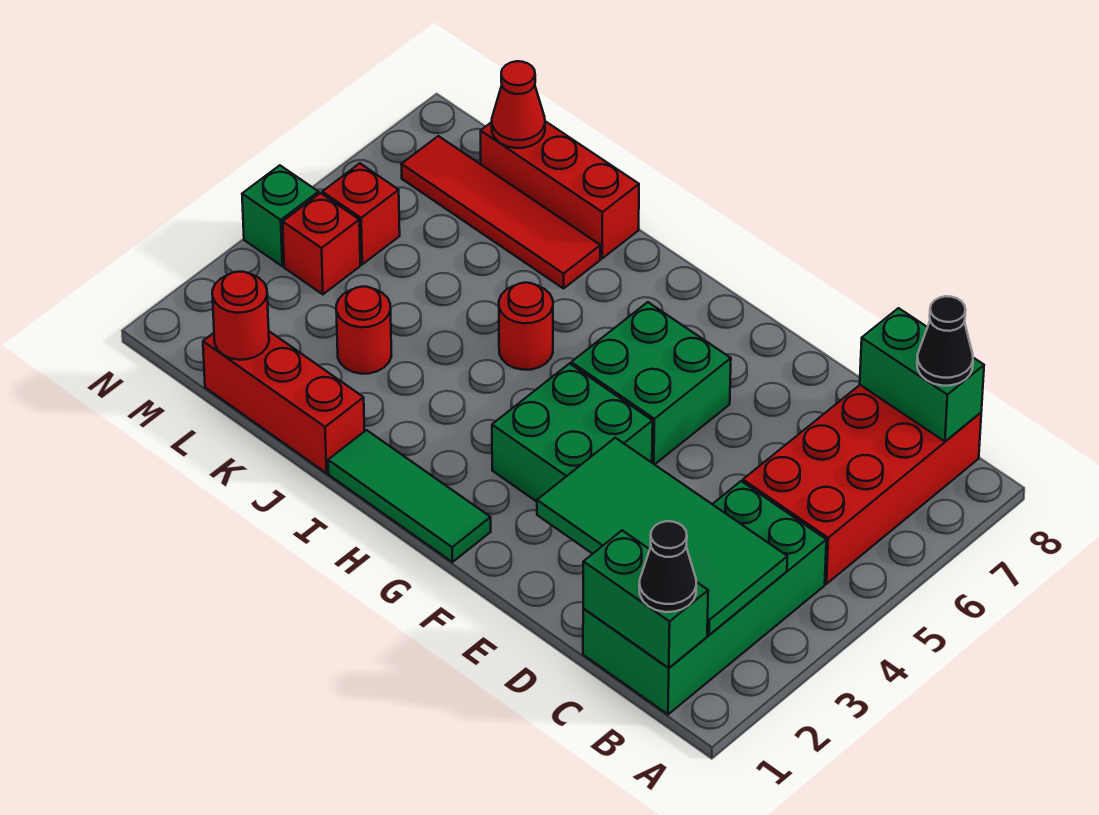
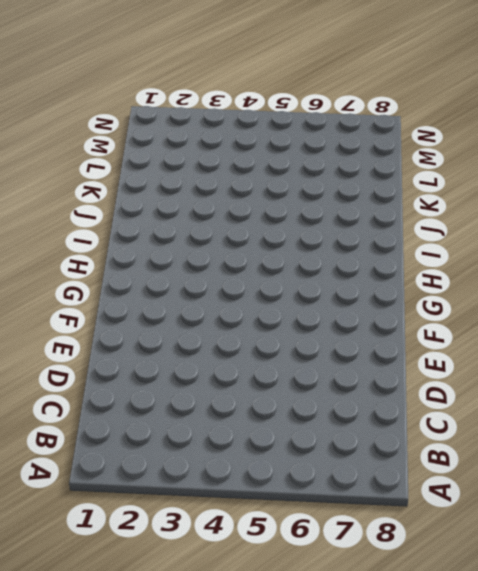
none -> green 2x4 brick [583,481,826,714]
none -> red 2x4 brick [743,385,981,584]
none -> green 2x2 brick [492,364,653,502]

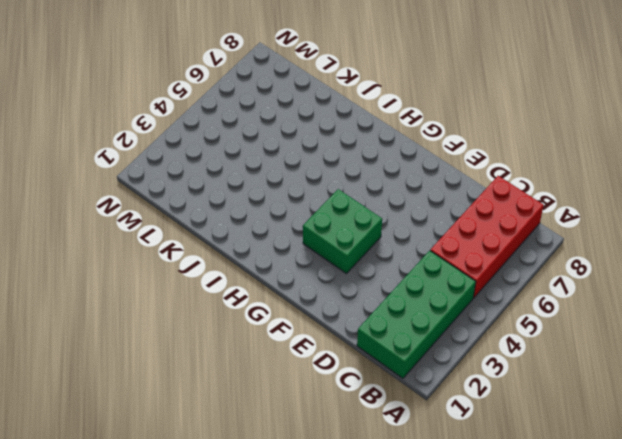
none -> green 2x2 brick [571,302,731,465]
none -> green 1x3 tile [328,430,491,562]
none -> red 1x1 round brick [499,283,553,370]

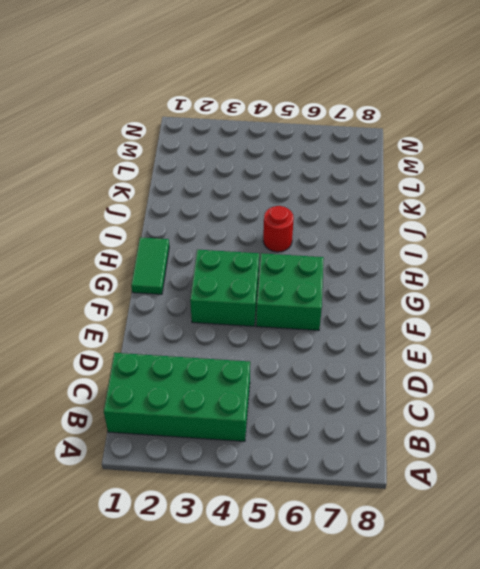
green 1x2 tile [131,237,169,294] -> green 1x3 tile [328,430,491,562]
none -> red 2x4 brick [743,385,981,584]
none -> red 1x3 brick [203,331,364,473]
none -> red 1x4 tile [401,136,600,289]

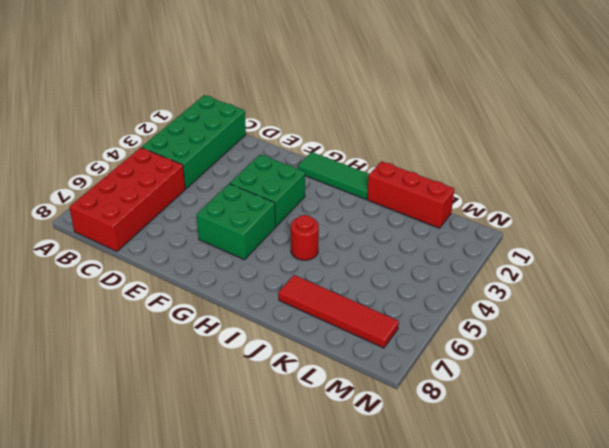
none -> red 1x3 brick [481,121,639,259]
none -> red 1x1 round brick [336,287,391,374]
none -> red 1x1 brick [283,193,360,294]

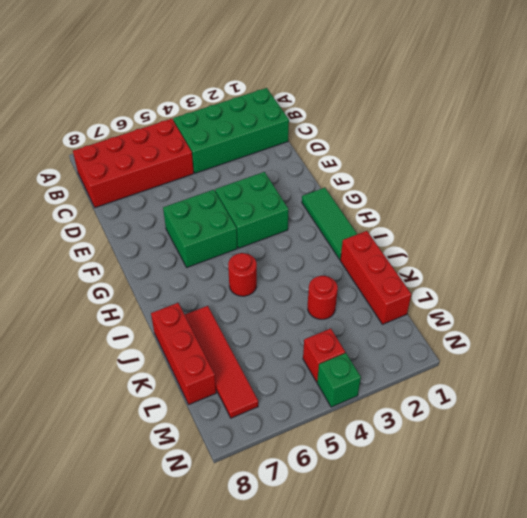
none -> red 1x1 brick [322,163,400,264]
none -> green 1x2 brick [583,530,708,668]
none -> green 2x4 tile [537,438,787,635]

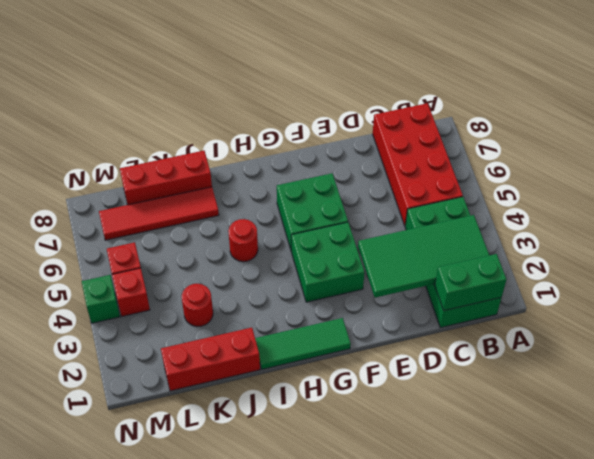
none -> green 1x2 brick [860,308,984,441]
none -> red 1x1 round brick [212,272,269,360]
none -> red 1x1 cone [492,61,545,148]

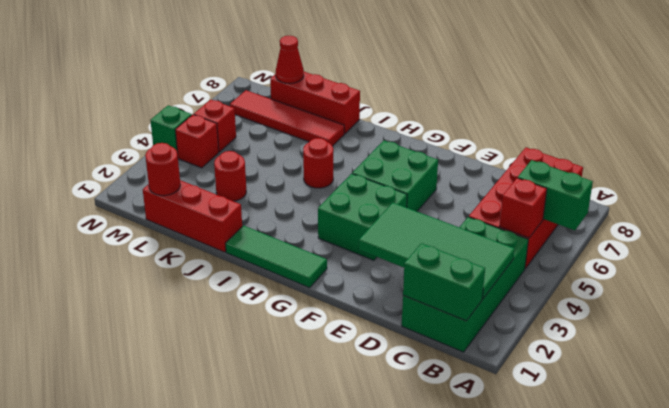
green 1x2 brick [518,160,593,230] -> green 1x2 brick moved to [860,308,984,441]
red 1x1 brick [499,178,547,238] -> none
none -> black 1x1 cone [639,521,696,612]
none -> black 1x1 cone [917,296,973,386]

